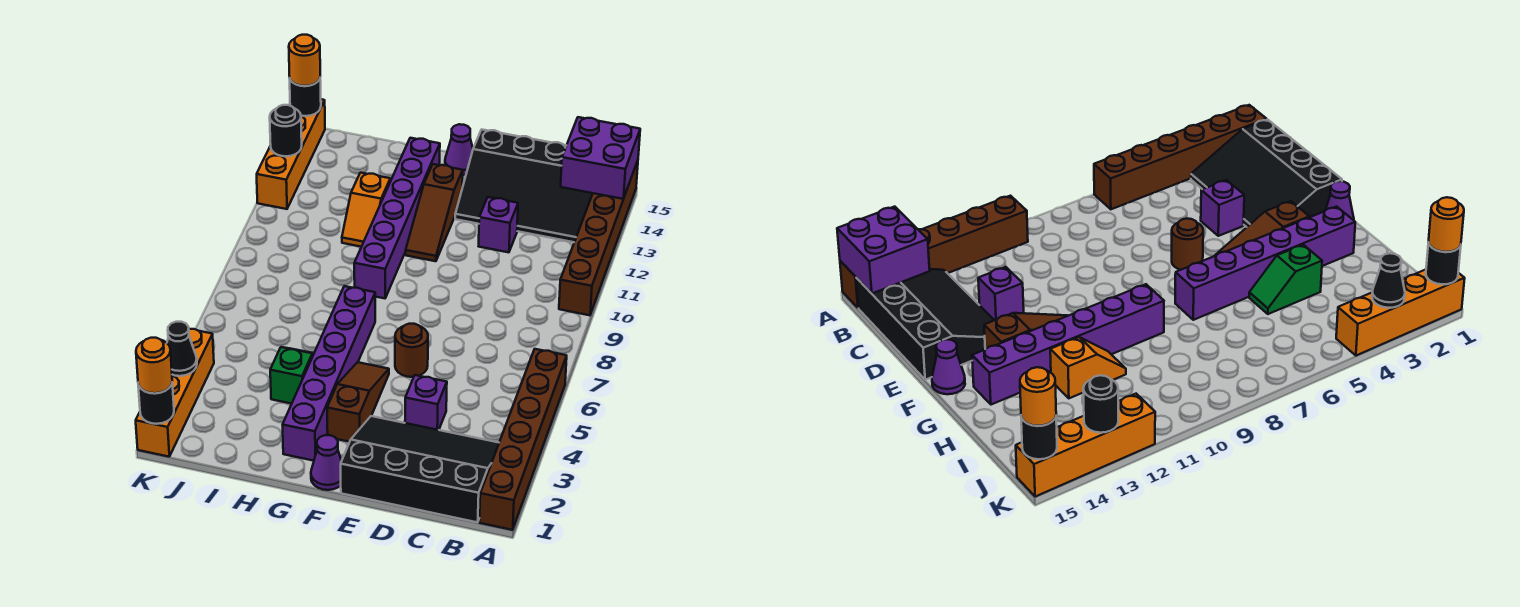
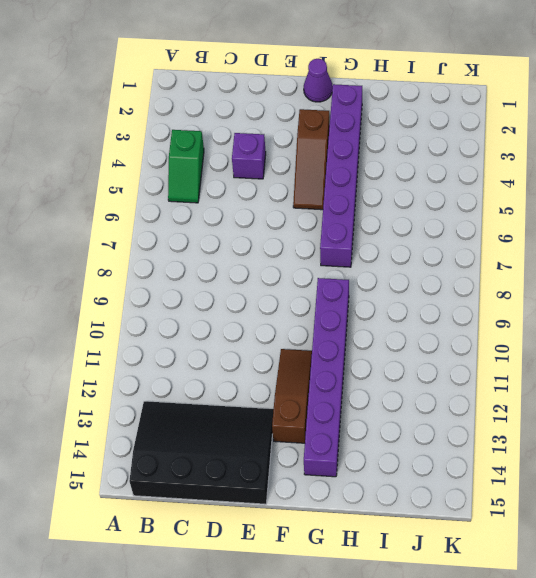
green 1x2 slope [168,130,204,203] -> green 1x2 slope moved to [270,347,314,404]
none -> brown 1x6 brick [479,349,567,530]
none -> brown 1x6 brick [559,161,638,315]
none -> black 3x4 slope [341,416,499,522]

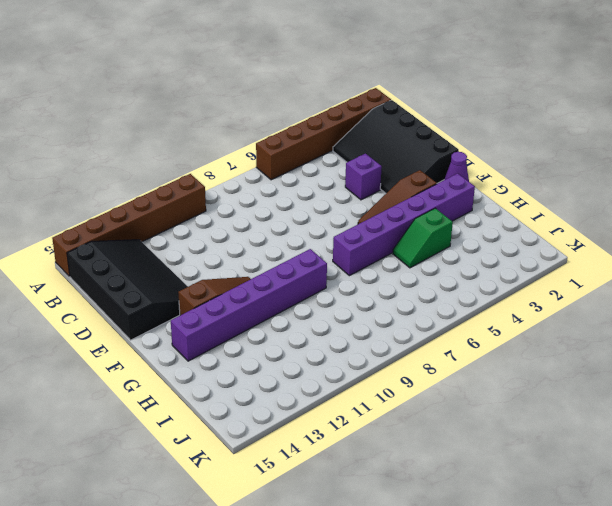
none -> purple 1x1 brick [479,197,518,252]
none -> brown 1x1 round brick [395,324,428,377]
none -> purple 1x1 cone [445,124,473,175]

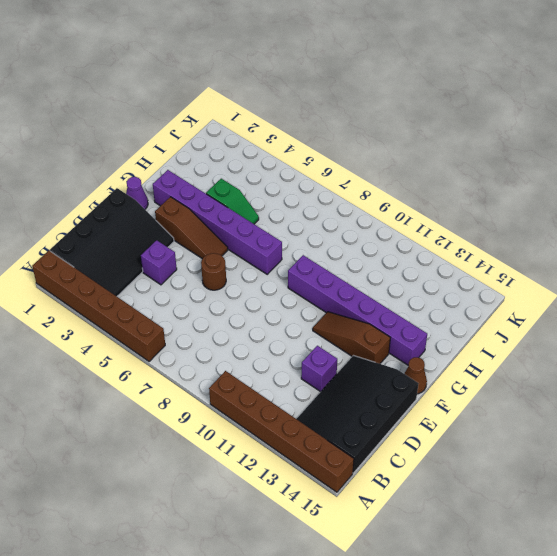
brown 1x1 cone [404,357,427,394] -> purple 1x1 cone [445,124,473,175]
none -> orange 1x2 slope [342,173,390,247]
none -> orange 1x4 brick [136,329,214,457]
none -> orange 1x4 brick [257,99,325,209]

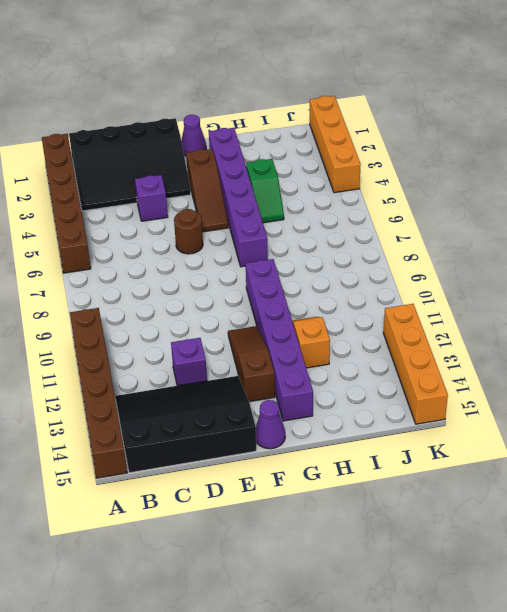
none -> purple 2x2 brick [561,117,640,199]
none -> black 1x1 round brick [138,384,174,424]
none -> black 1x1 cone [167,322,197,376]

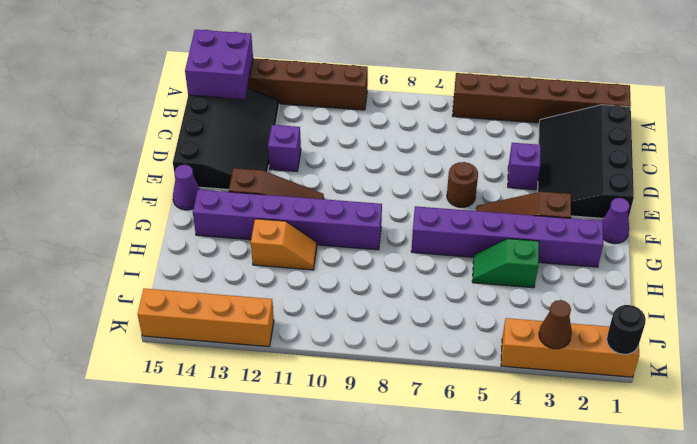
brown 1x1 cone [539,300,572,349] -> black 1x1 cone [167,322,197,376]
none -> black 1x1 round brick [270,105,302,156]
none -> black 1x1 round brick [290,79,321,116]
none -> orange 1x1 round brick [136,338,172,393]

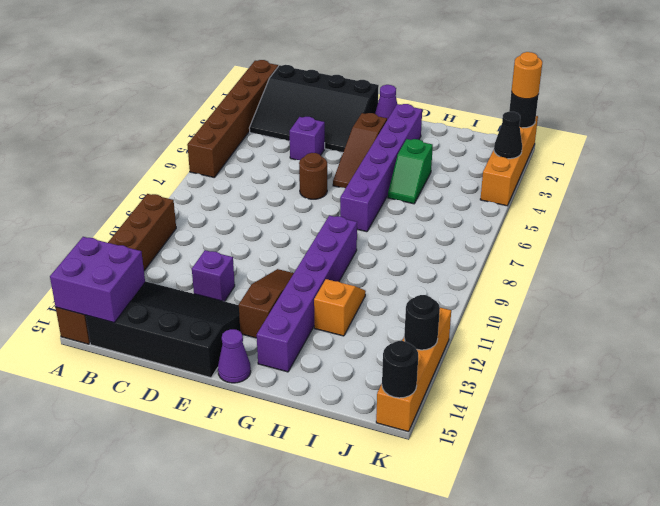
none -> orange 1x1 round brick [289,35,320,86]

